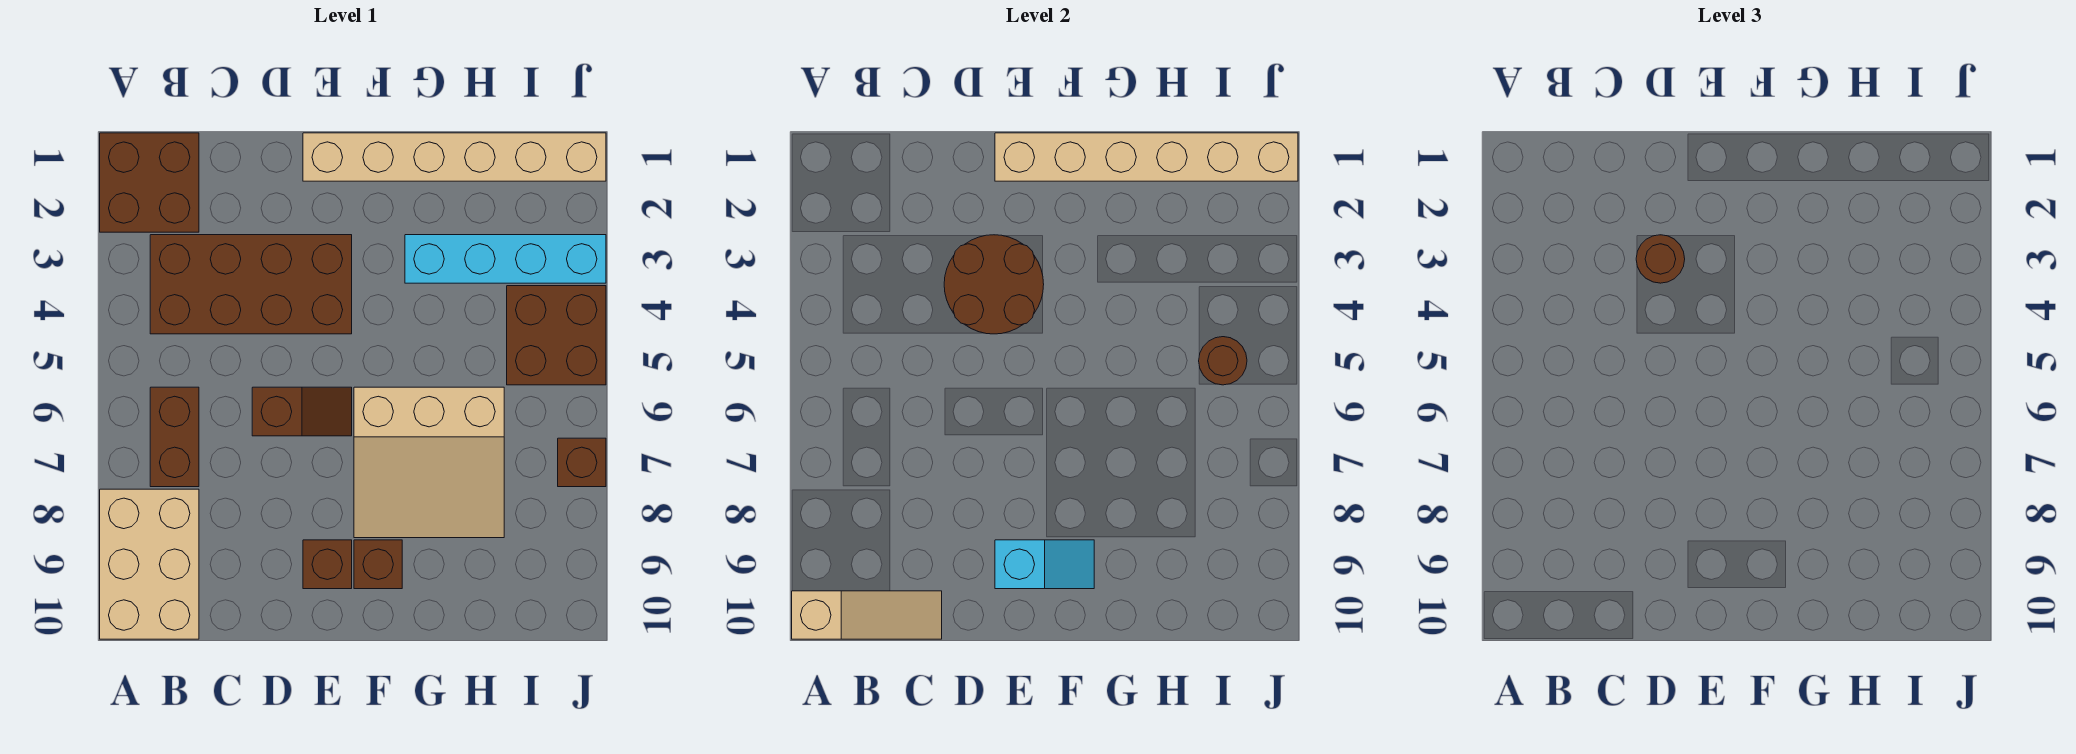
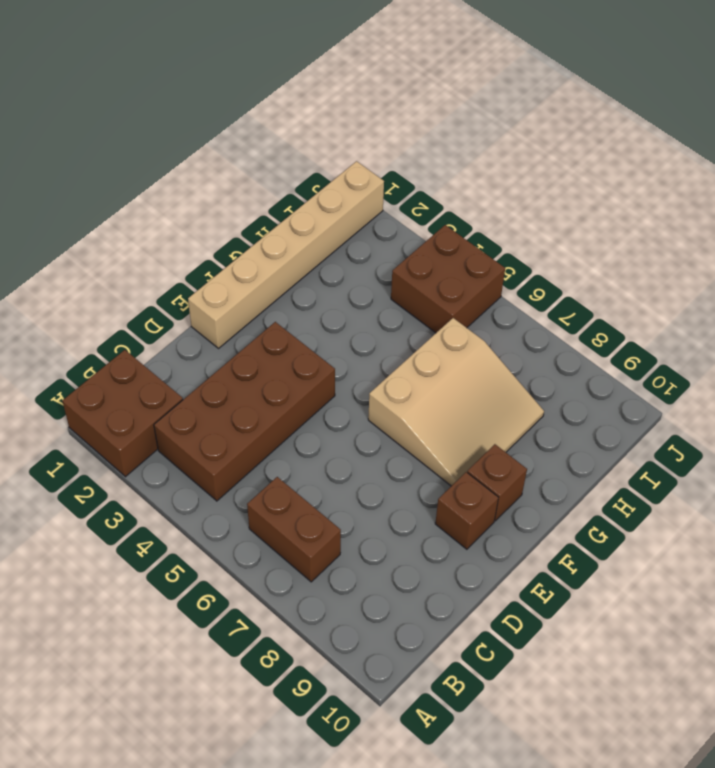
none -> tan 2x3 brick [100,489,199,639]
none -> brown 1x2 slope [252,387,352,436]
none -> cyan 1x4 brick [405,235,606,283]

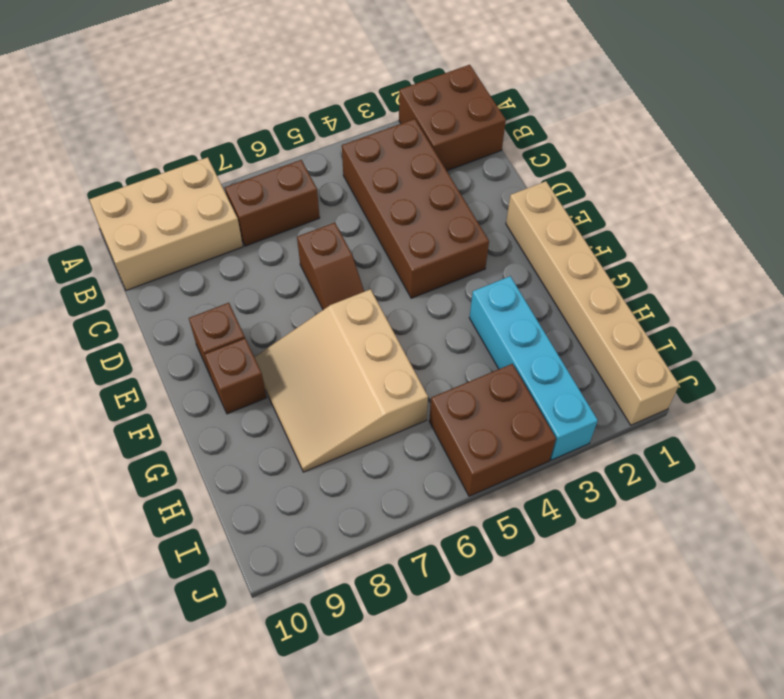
none -> brown 1x1 brick [558,438,606,487]
none -> tan 1x3 slope [792,591,942,639]
none -> brown 2x2 round brick [944,235,1044,334]

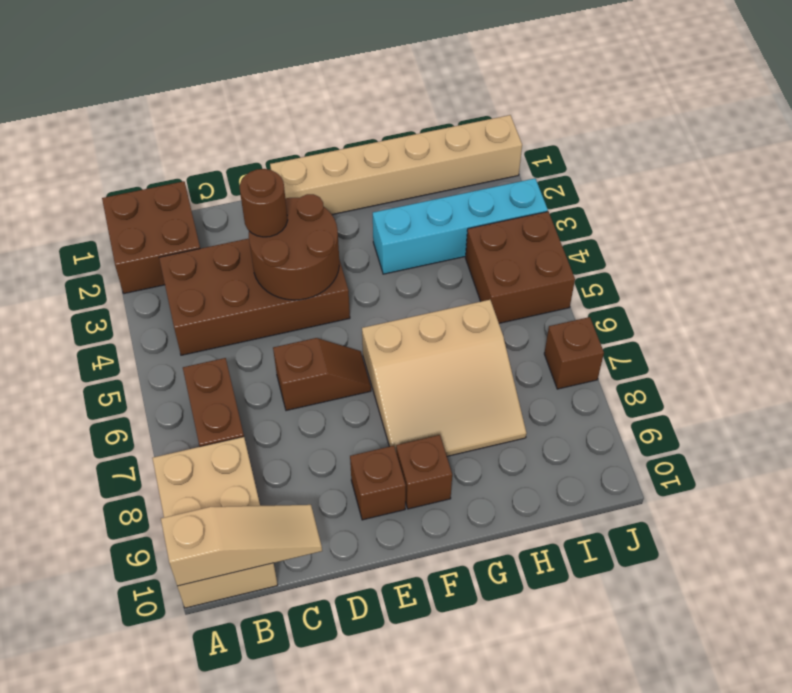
none -> tan 1x6 brick [995,133,1298,181]
none -> cyan 1x2 slope [995,540,1094,589]
none -> brown 1x1 round brick [1199,337,1247,385]

